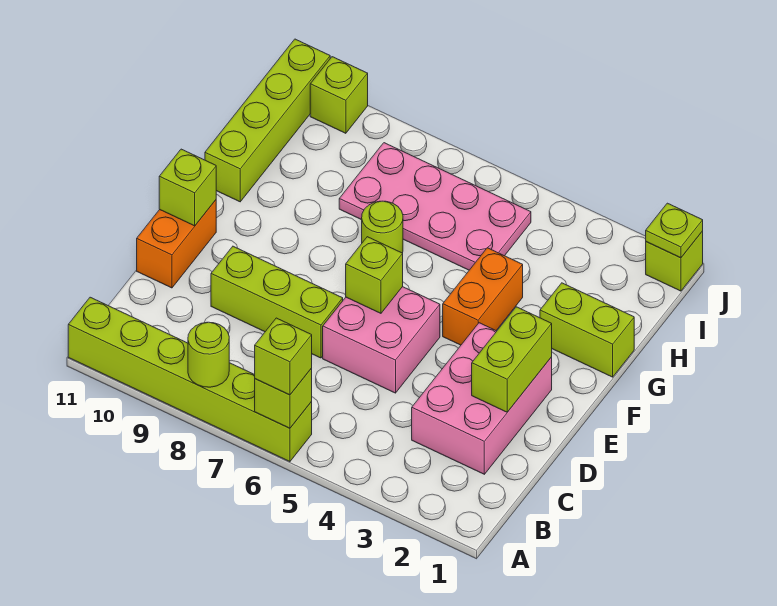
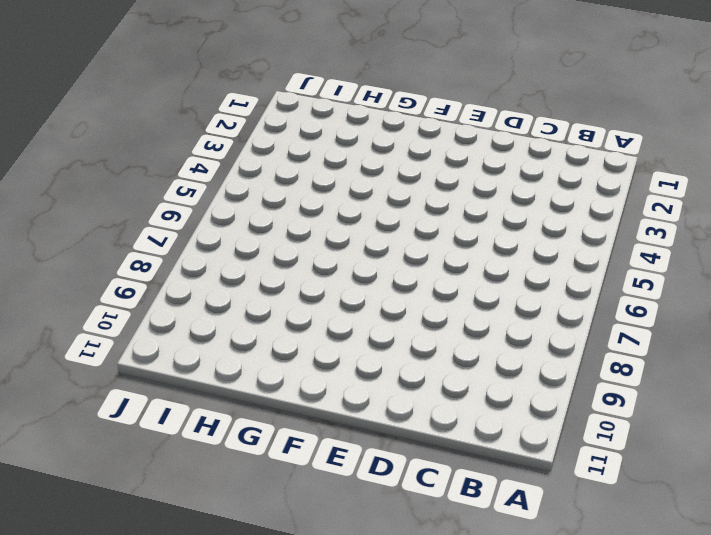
none -> lime 1x6 brick [68,297,312,462]
none -> pink 2x3 brick [412,323,552,474]
none -> pink 2x2 brick [323,287,440,393]

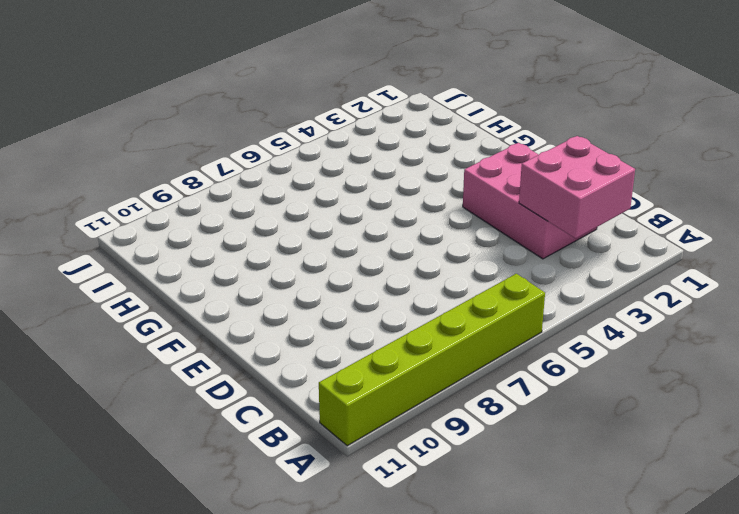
pink 2x2 brick [519,136,635,238] -> pink 2x2 brick moved to [323,287,440,393]
none -> lime 1x3 brick [211,246,343,358]
none -> orange 1x2 brick [137,200,216,288]
none -> orange 1x2 brick [443,248,523,345]

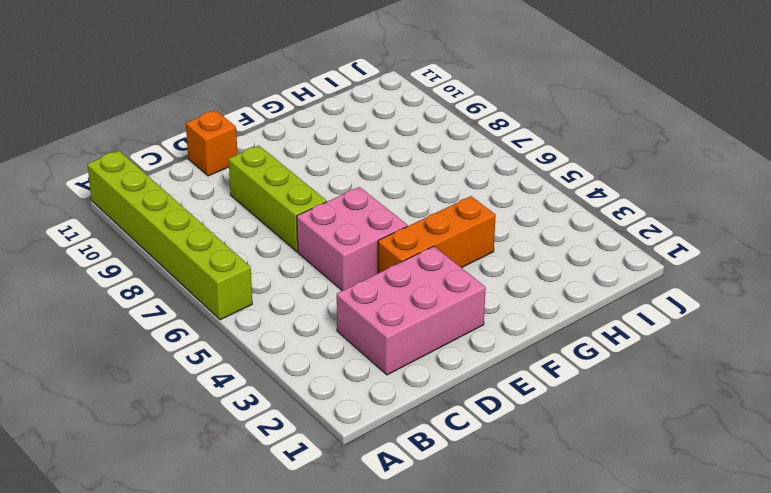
orange 1x1 brick [186,110,237,176] -> orange 1x2 brick [137,200,216,288]
orange 1x3 brick [378,196,496,273] -> orange 1x2 brick [443,248,523,345]
none -> lime 1x2 brick [540,283,634,377]
none -> lime 1x1 round brick [362,201,403,253]
none -> lime 1x4 brick [205,39,330,202]

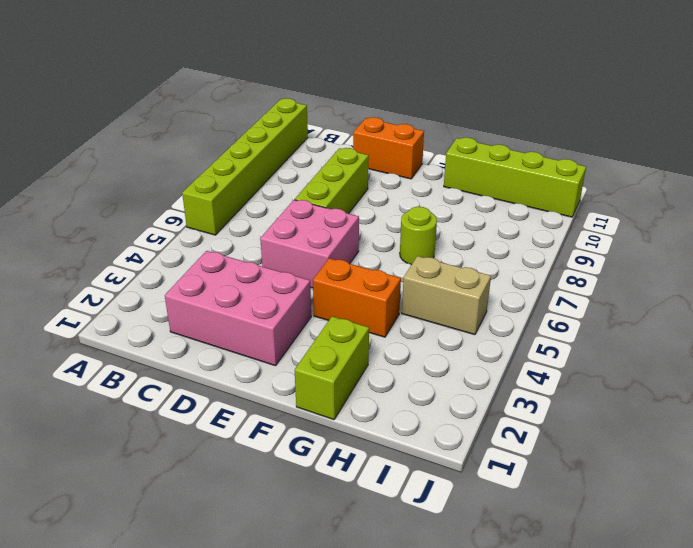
tan 1x2 brick [402,256,491,335] -> pink 2x4 plate [339,143,531,270]
none -> lime 1x1 brick [646,231,703,291]
none -> lime 1x1 brick [310,57,368,133]
none -> lime 1x1 brick [255,368,312,428]

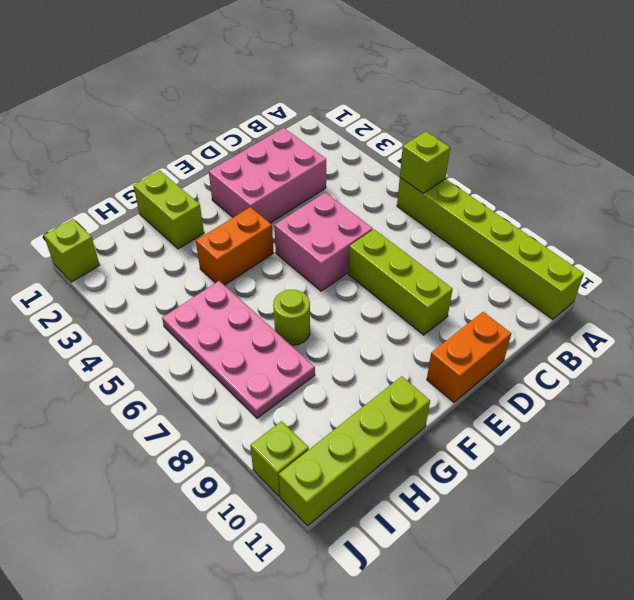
none -> lime 1x1 round brick [188,322,229,387]
none -> lime 1x2 brick [472,307,552,412]
none -> lime 1x1 brick [346,237,403,313]

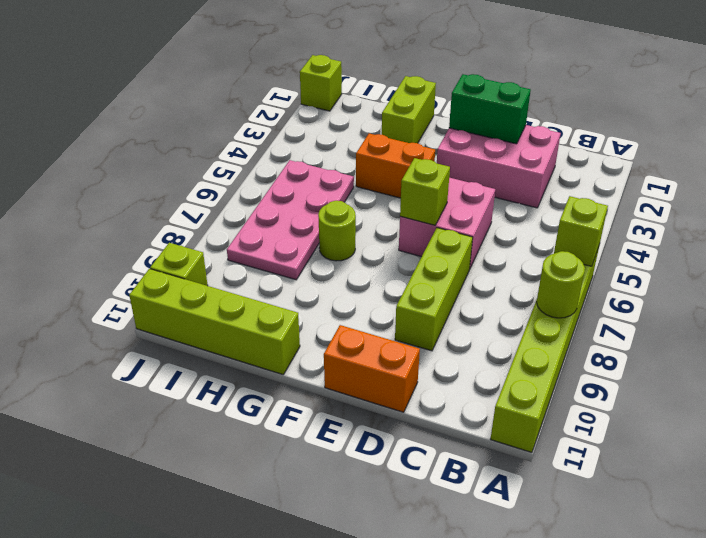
green 1x2 brick [449,74,531,144] -> lime 1x2 brick [472,307,552,412]
none -> lime 1x1 brick [159,149,216,226]
none -> lime 1x1 plate [646,203,703,258]
none -> lime 1x1 brick [255,318,312,395]

